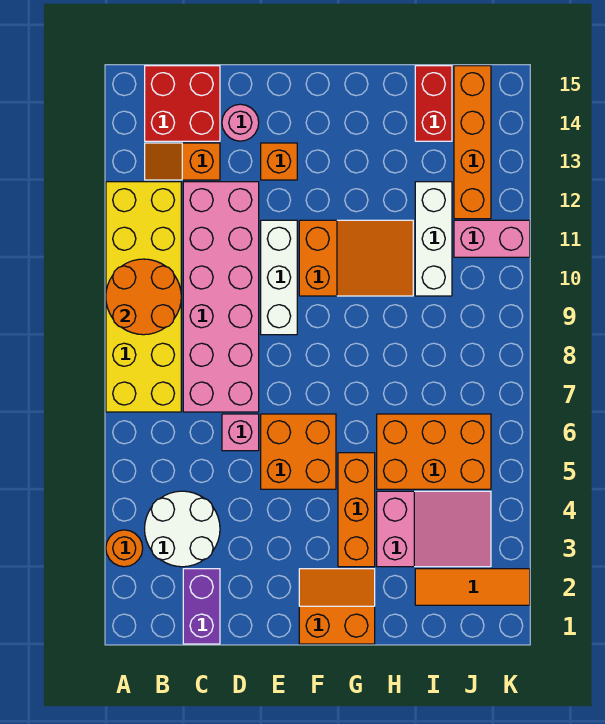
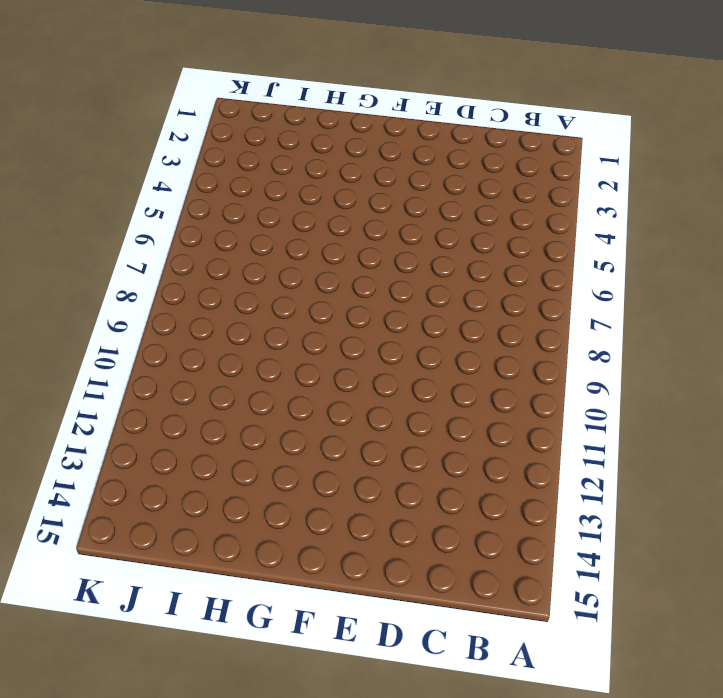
none -> orange 1x1 round brick [106,530,143,567]
none -> yellow 2x6 brick [106,182,181,412]
none -> white 2x2 round brick [145,491,220,567]

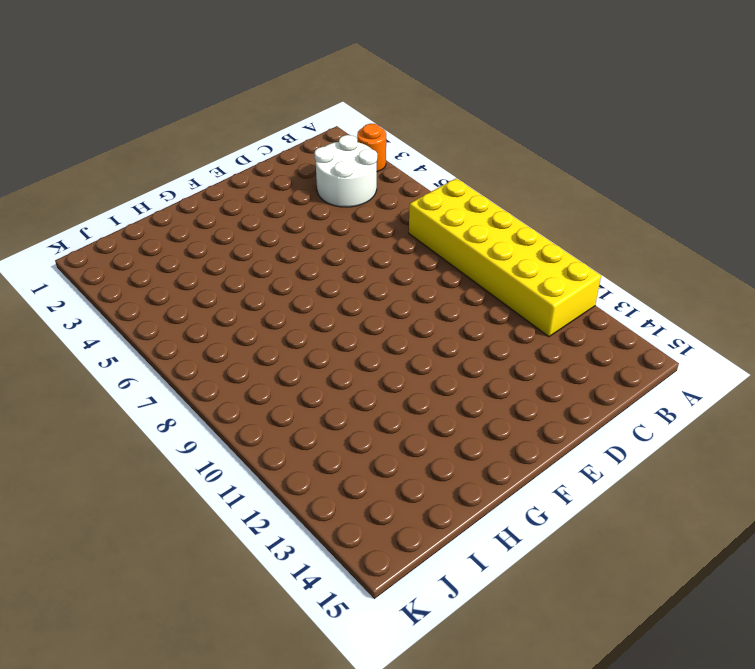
none -> orange 1x2 slope [145,143,220,180]
none -> red 2x2 brick [145,66,220,141]
none -> purple 1x2 brick [183,569,220,644]

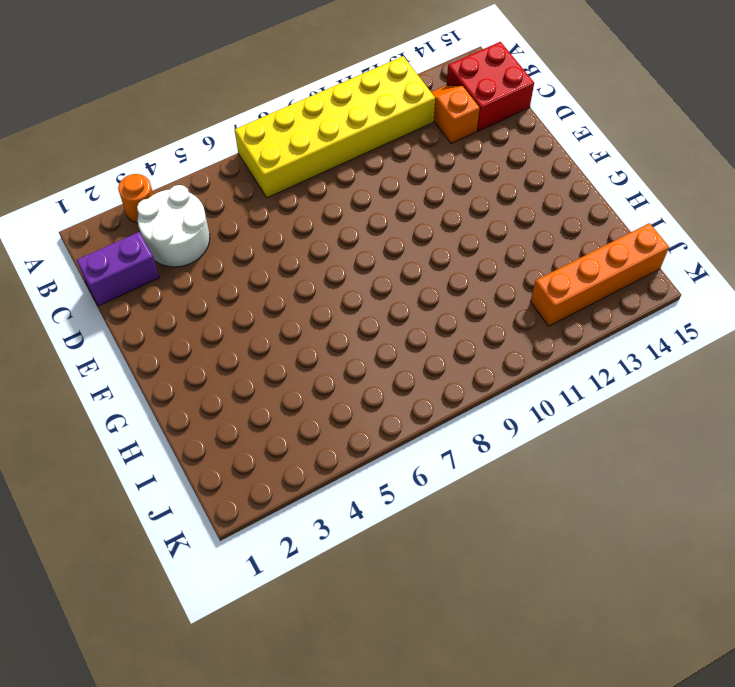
none -> pink 2x6 brick [183,182,259,412]
none -> pink 1x1 brick [222,414,259,451]
none -> pink 1x1 round brick [222,104,259,141]

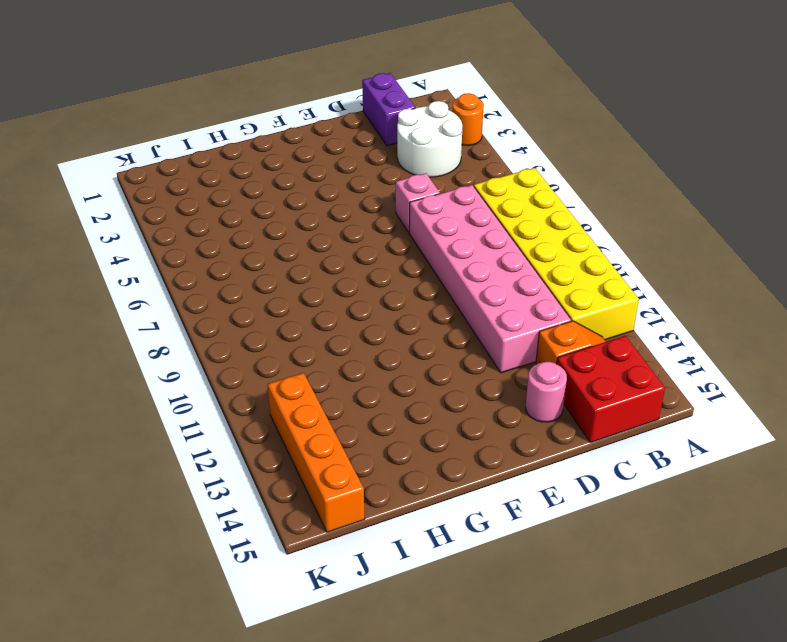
none -> orange 2x2 brick [261,414,336,489]
none -> white 1x3 brick [261,220,297,335]
none -> orange 1x1 brick [261,143,297,180]

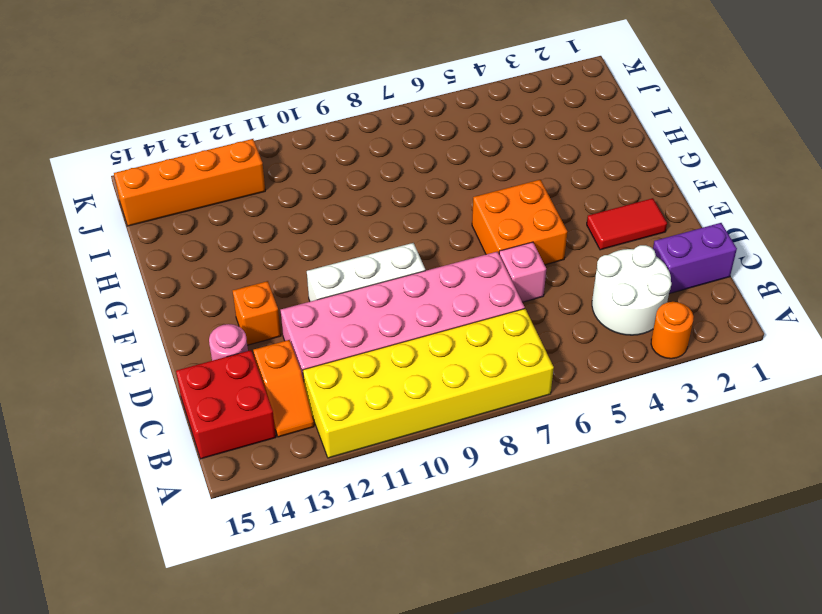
red 1x2 tile [587,198,667,250] -> none
none -> orange 2x2 slope [299,569,375,644]
none -> orange 2x3 slope [299,220,413,296]
none -> orange 1x3 brick [338,453,375,567]

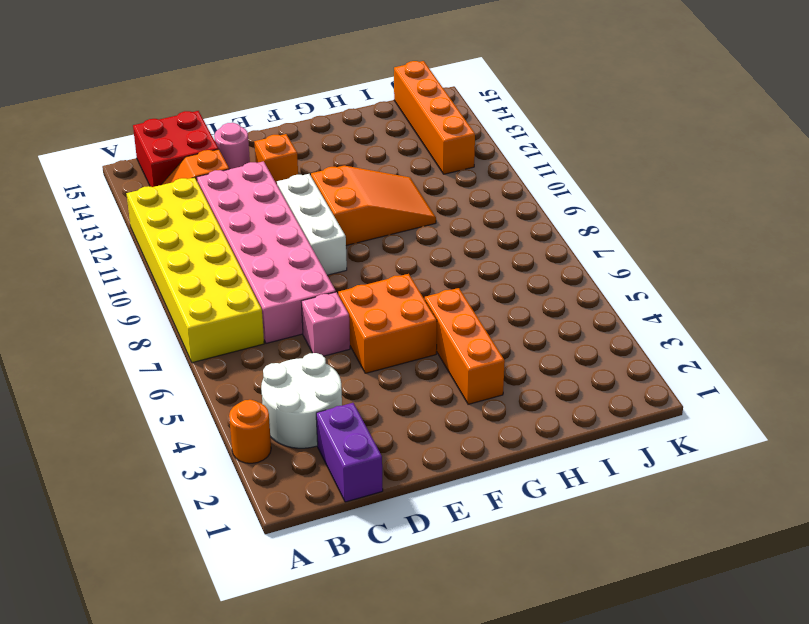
none -> orange 2x2 slope [299,569,375,644]
none -> pink 2x3 slope [377,491,491,567]
none -> orange 2x3 brick [377,414,491,489]

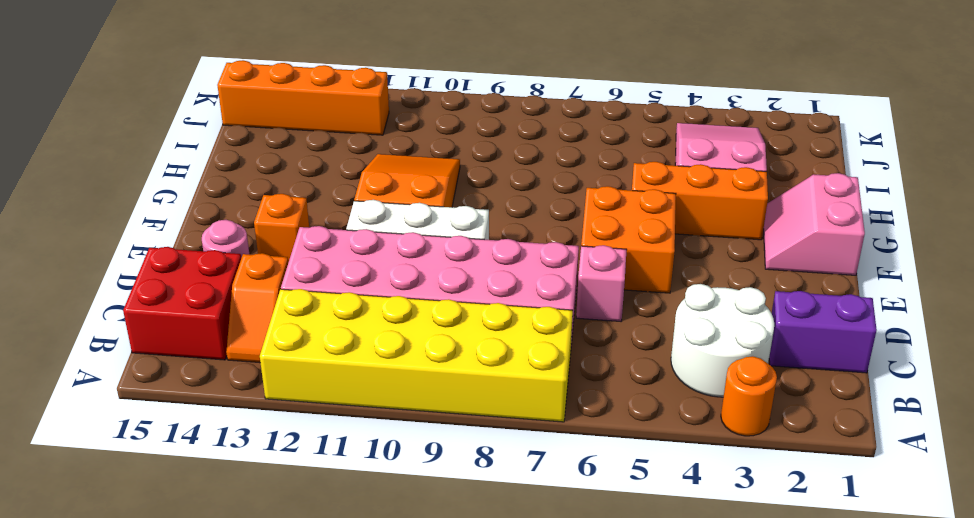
pink 2x2 slope [764,173,865,275] -> orange 2x2 slope [299,569,375,644]
none -> orange 2x3 brick [377,414,491,489]
none -> orange 1x3 tile [415,569,530,605]
none -> white 1x3 brick [415,182,452,296]

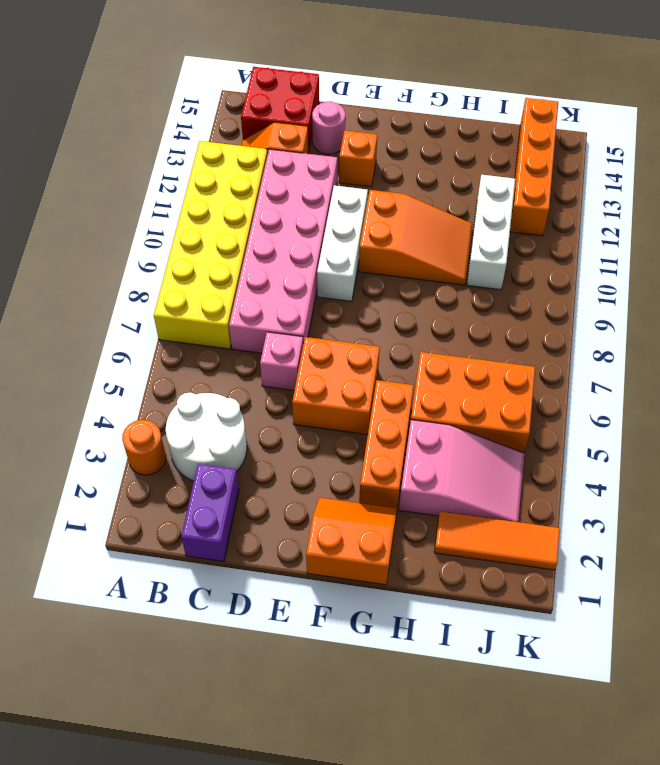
none -> red 1x2 brick [415,66,452,141]
none -> pink 1x2 brick [454,220,530,257]
none -> orange 2x2 round brick [106,259,181,335]

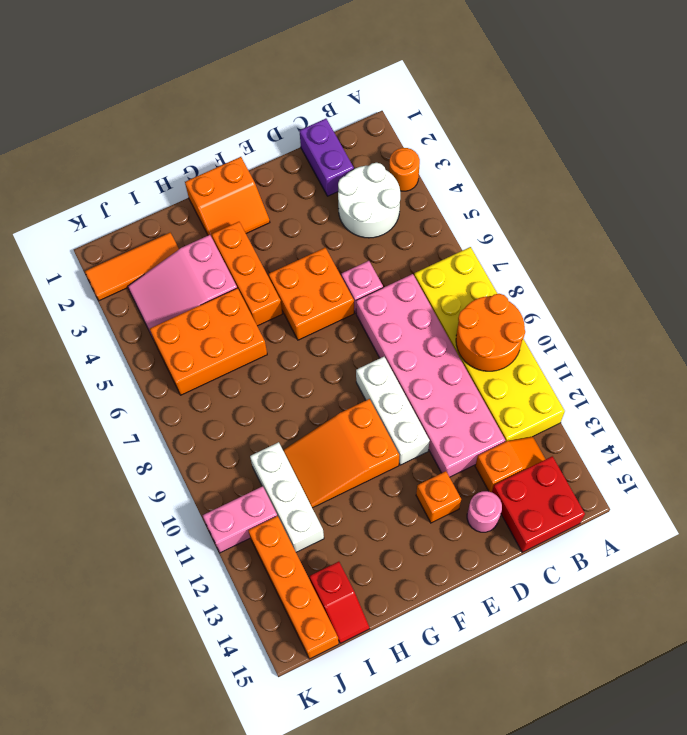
red 1x2 slope [310,562,370,643] -> red 1x2 brick [415,66,452,141]

